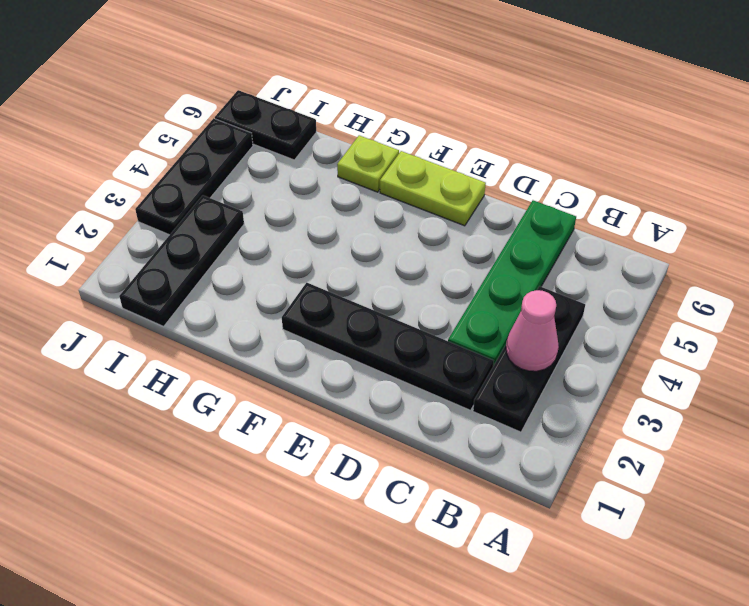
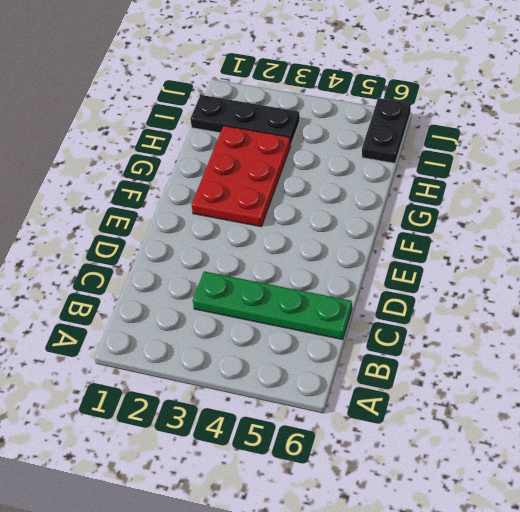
red 2x3 plate [192,126,291,227] -> black 1x4 plate [282,283,494,410]
none -> black 1x3 plate [473,286,585,432]
none -> lime 1x2 plate [380,151,486,226]

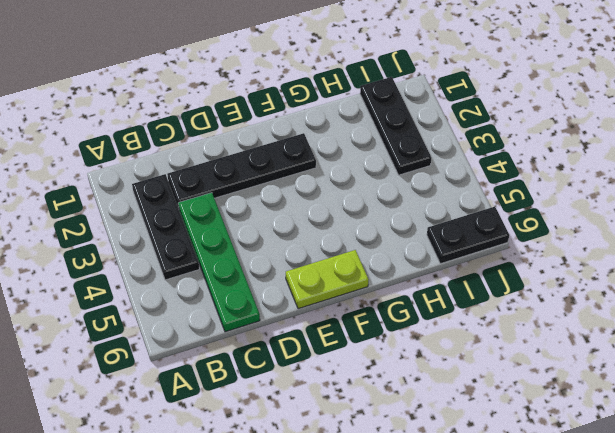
none -> lime 1x1 plate [337,135,399,192]
none -> black 1x3 plate [135,118,253,235]

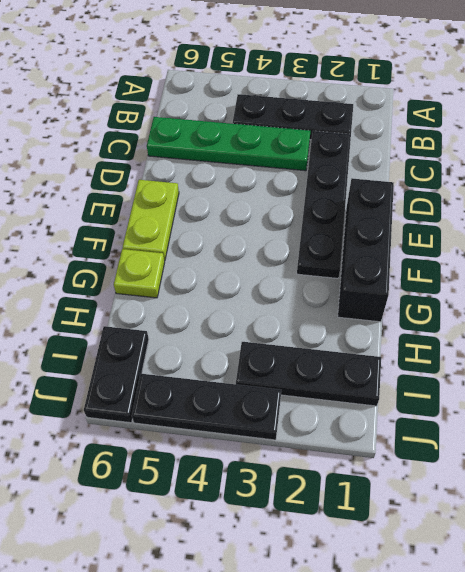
black 1x3 brick [338,178,394,322] -> none
none -> pink 1x1 cone [506,290,559,371]

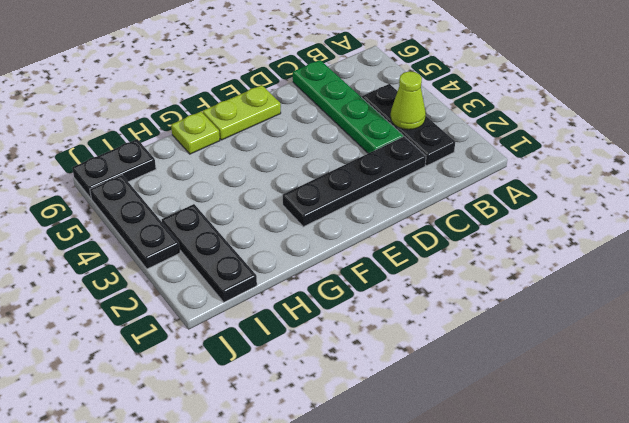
lime 1x1 cone [391,71,426,130] -> pink 1x1 cone [506,290,559,371]

